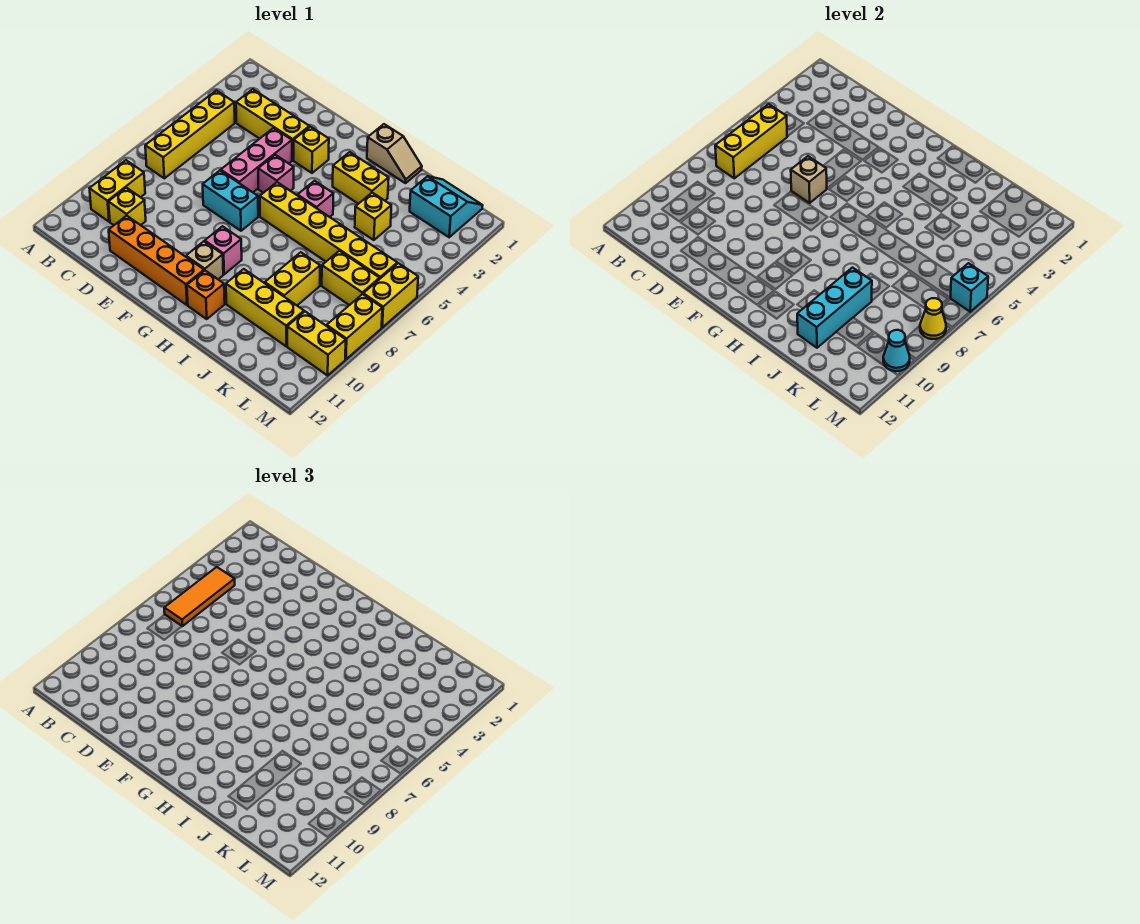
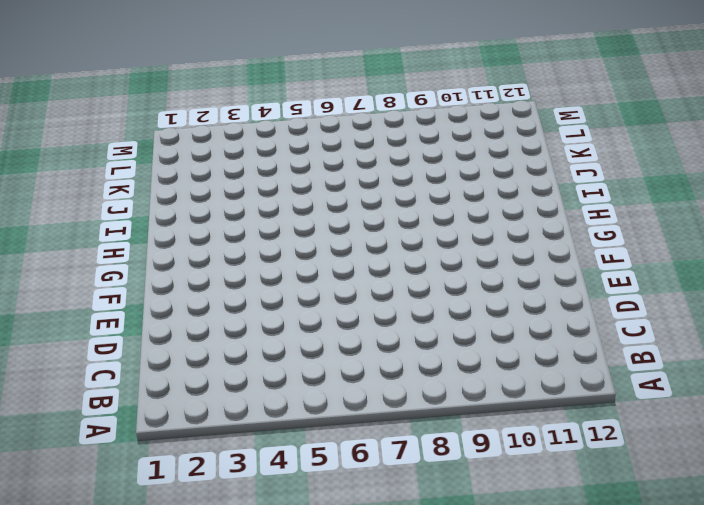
none -> yellow 1x4 brick [145,90,235,178]
none -> yellow 1x2 brick [90,160,145,222]
none -> yellow 1x3 brick [236,89,309,160]
none -> yellow 1x1 brick [108,188,146,225]

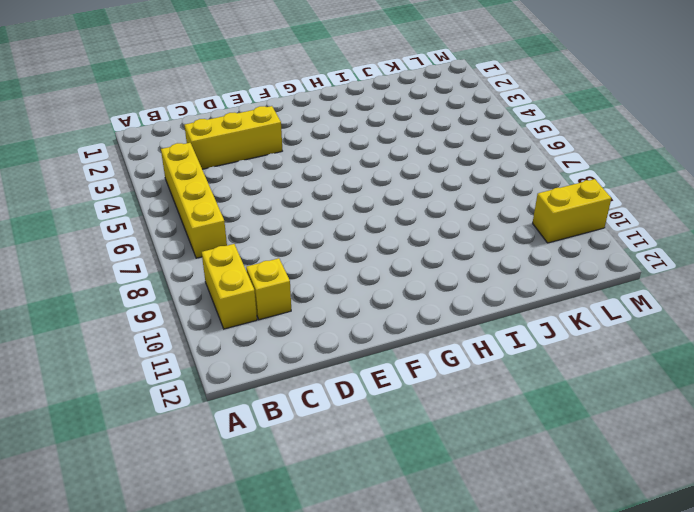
none -> orange 1x4 brick [109,216,204,305]
none -> pink 1x3 brick [221,128,292,192]
none -> cyan 1x2 brick [203,171,258,231]
none -> yellow 1x1 brick [294,127,329,173]

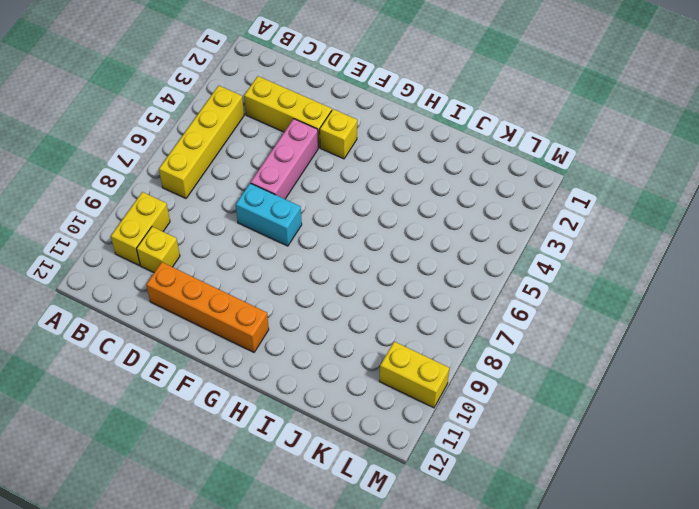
none -> pink 1x1 brick [258,155,294,193]
none -> yellow 1x6 brick [260,182,397,278]
none -> pink 1x1 brick [205,226,242,274]
none -> tan 1x1 brick [186,241,223,279]

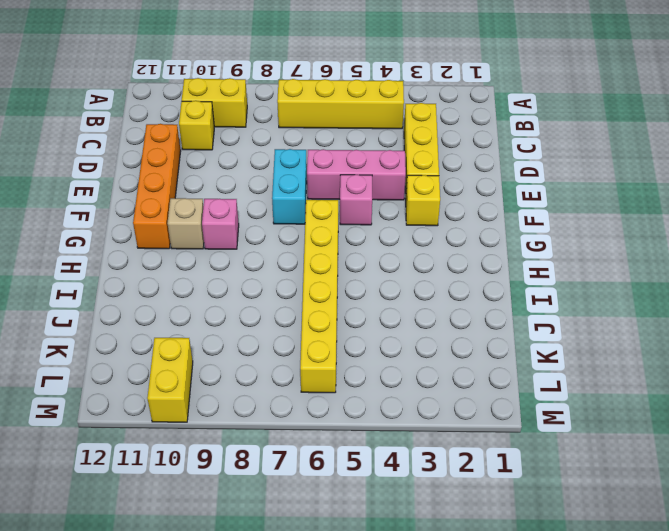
none -> tan 1x2 slope [367,124,422,183]
none -> yellow 1x2 brick [333,152,389,204]
none -> pink 1x1 brick [298,181,333,217]
none -> orange 1x1 brick [187,271,225,319]

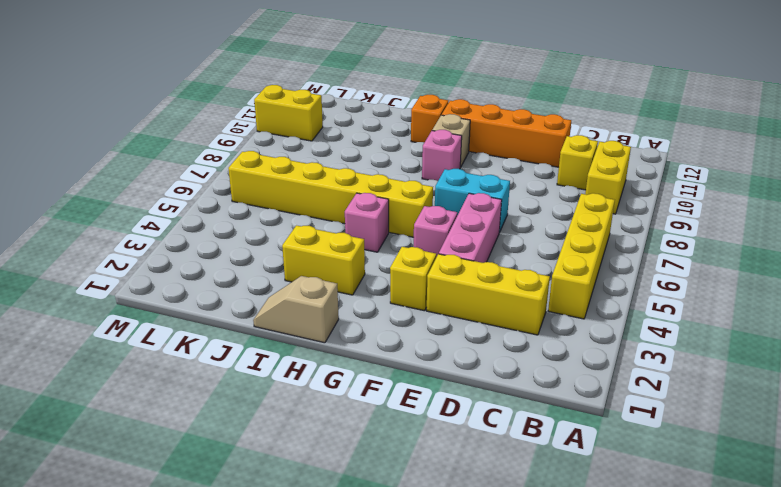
none -> yellow 1x3 brick [226,269,304,346]
none -> yellow 1x1 brick [355,193,391,240]
none -> yellow 1x2 brick [265,252,320,305]
none -> cyan 2x2 slope [410,176,483,237]

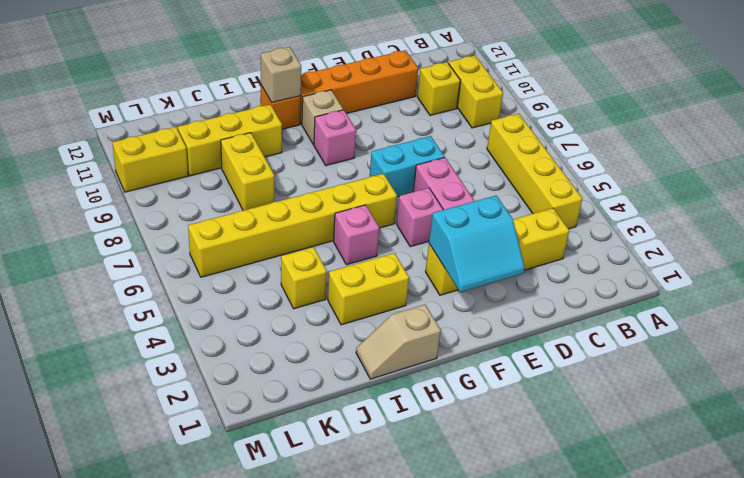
cyan 2x2 slope [429,195,525,292] -> cyan 2x2 slope moved to [410,176,483,237]
tan 1x1 brick [261,47,301,102] -> tan 1x1 brick moved to [791,156,827,203]
none -> yellow 1x2 brick [322,251,380,305]
none -> yellow 1x2 brick [363,263,418,327]
none -> yellow 1x2 brick [327,294,382,359]
none -> yellow 1x3 brick [715,104,787,178]

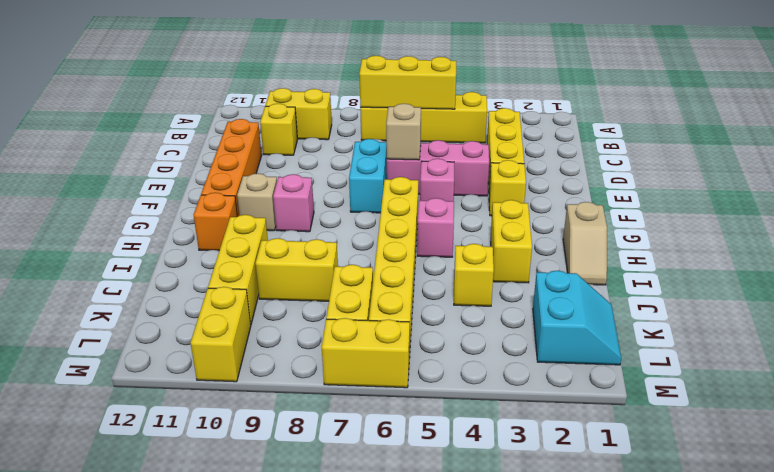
none -> yellow 1x2 brick [327,294,382,359]
none -> cyan 1x3 brick [797,268,872,348]
none -> cyan 1x1 brick [951,263,988,312]
none -> yellow 1x1 cone [920,298,946,339]

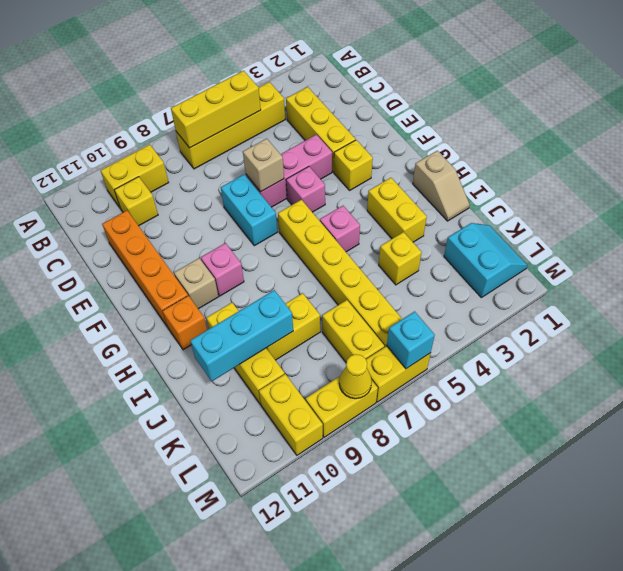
none -> cyan 1x1 cone [883,330,910,371]
none -> orange 1x3 tile [164,567,235,626]

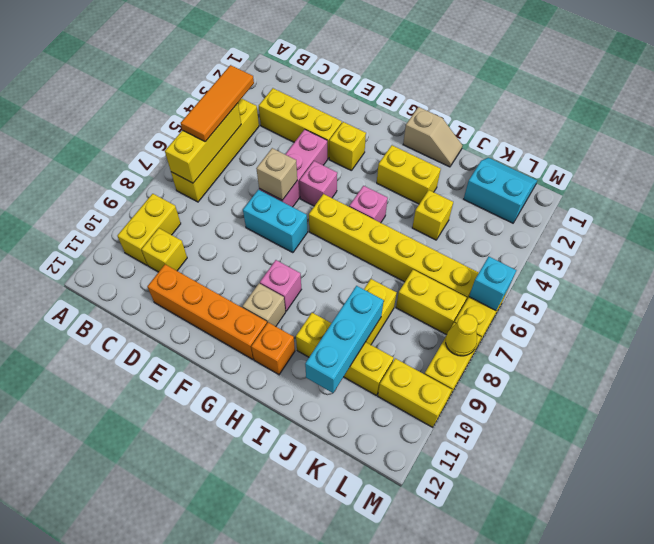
none -> cyan 1x1 cone [883,330,910,371]

